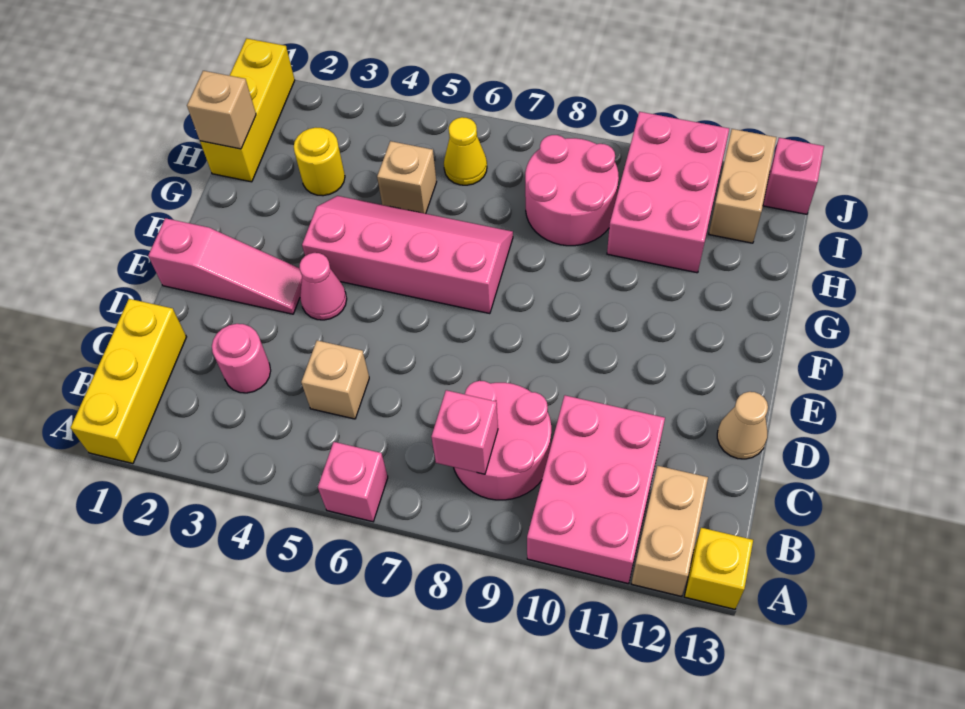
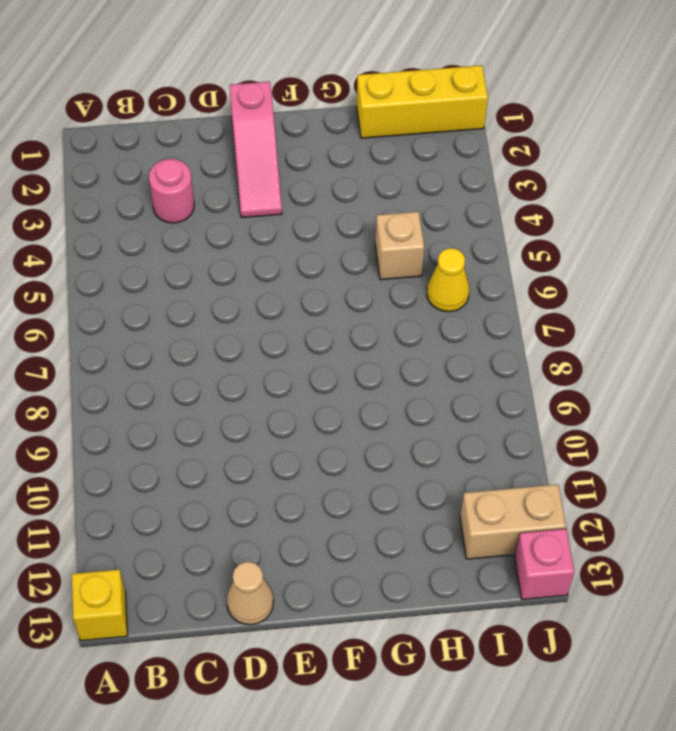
none -> yellow 1x3 brick [71,299,186,464]
none -> pink 1x1 brick [318,442,388,522]
none -> pink 2x3 brick [527,395,665,584]

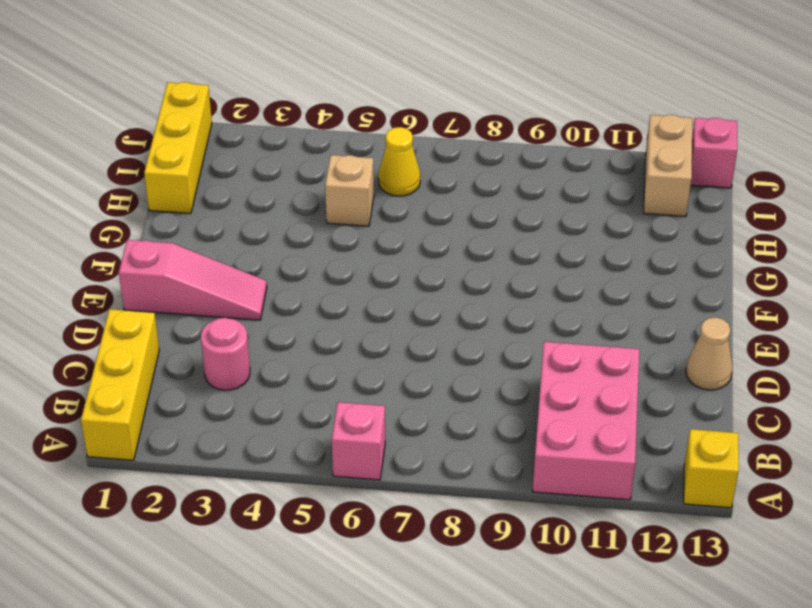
none -> tan 1x2 brick [631,466,708,596]
none -> pink 2x2 round brick [454,381,551,500]
none -> tan 1x1 brick [301,341,369,419]

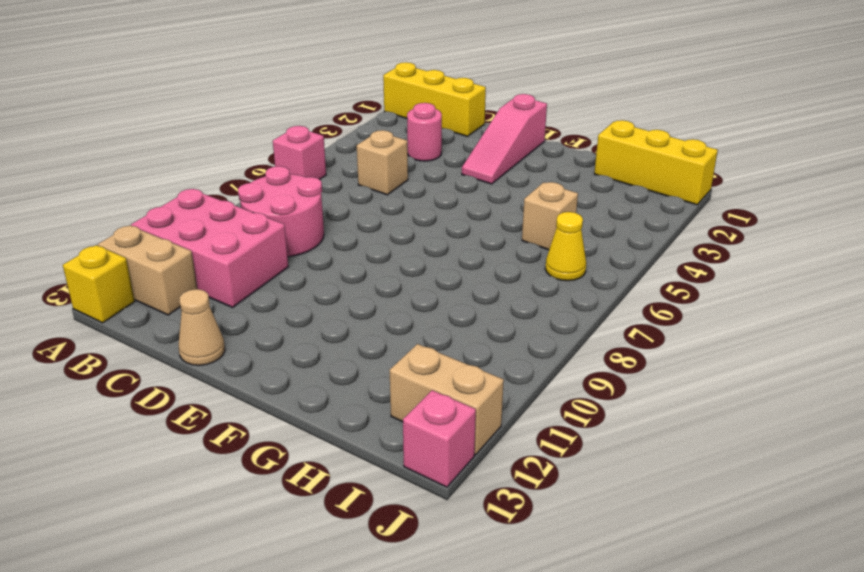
none -> pink 1x1 cone [300,253,347,320]
none -> pink 2x4 slope [302,196,513,314]
none -> yellow 1x1 round brick [294,128,345,196]

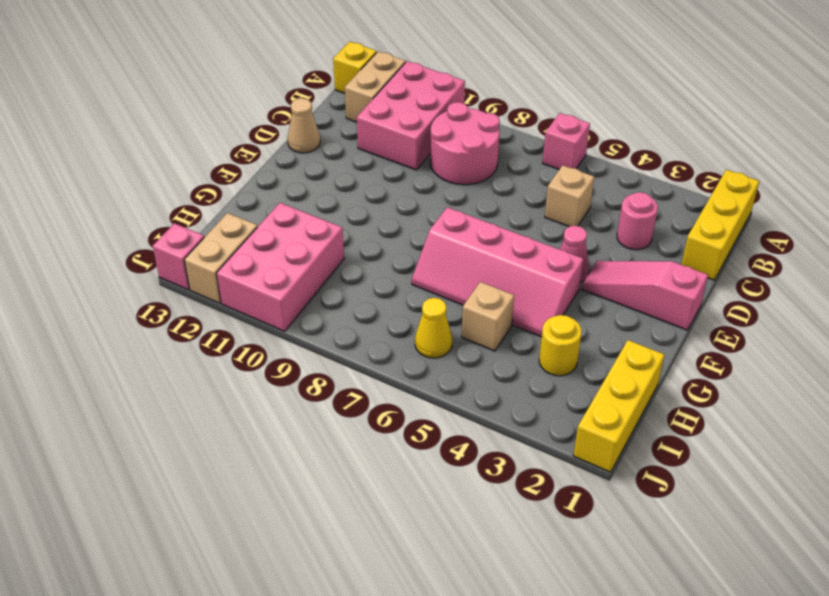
none -> pink 2x2 round brick [525,135,619,246]
none -> pink 1x1 brick [431,390,498,474]
none -> tan 1x1 brick [187,71,256,149]

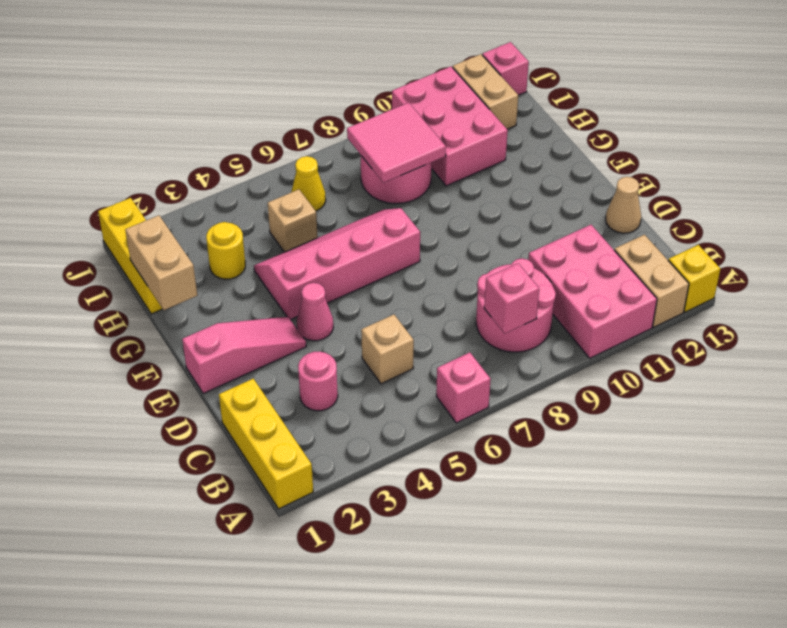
tan 1x2 brick [125,215,197,310] -> tan 1x1 brick [187,71,256,149]
pink 2x2 tile [347,103,446,183] -> none

